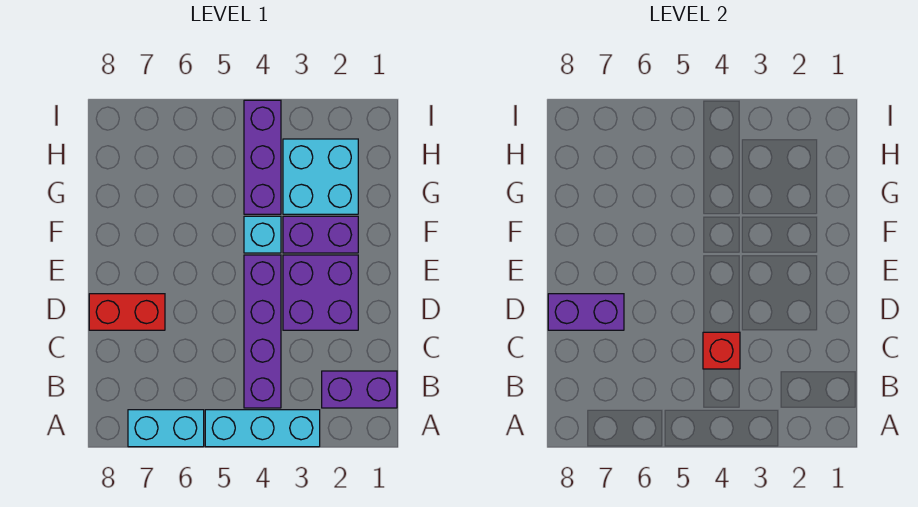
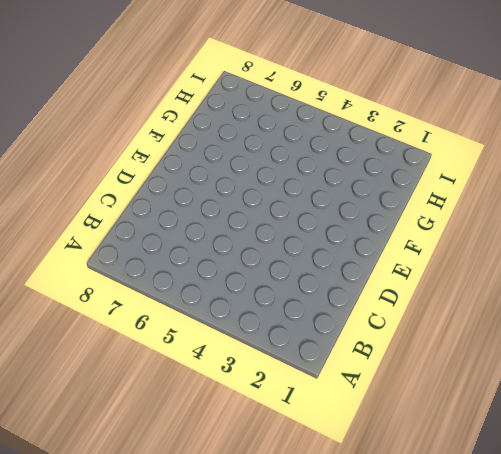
none -> cyan 1x3 brick [205,410,320,447]
none -> cyan 1x2 brick [128,410,204,447]
none -> purple 1x2 brick [322,371,397,408]

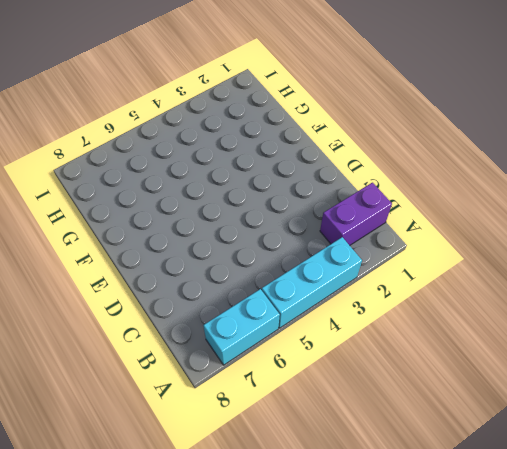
none -> purple 1x4 brick [244,255,281,408]
none -> purple 2x2 brick [283,255,358,330]
none -> red 1x2 brick [89,294,165,330]

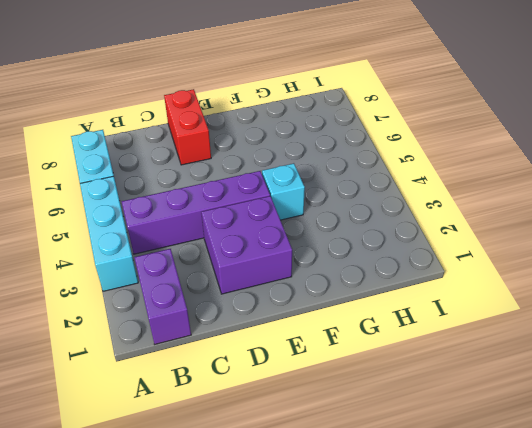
none -> purple 1x2 brick [283,216,358,253]
none -> cyan 2x2 brick [283,139,358,214]
none -> purple 1x3 brick [244,100,281,214]

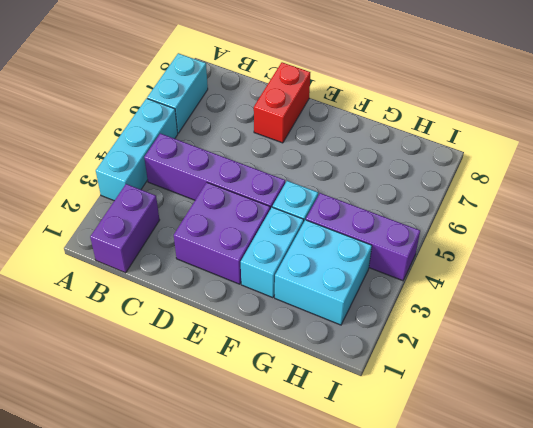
cyan 1x2 brick [241,207,304,298] -> purple 1x2 brick [283,216,358,253]
none -> red 1x1 brick [703,332,740,369]
none -> purple 1x2 brick [548,294,624,330]

